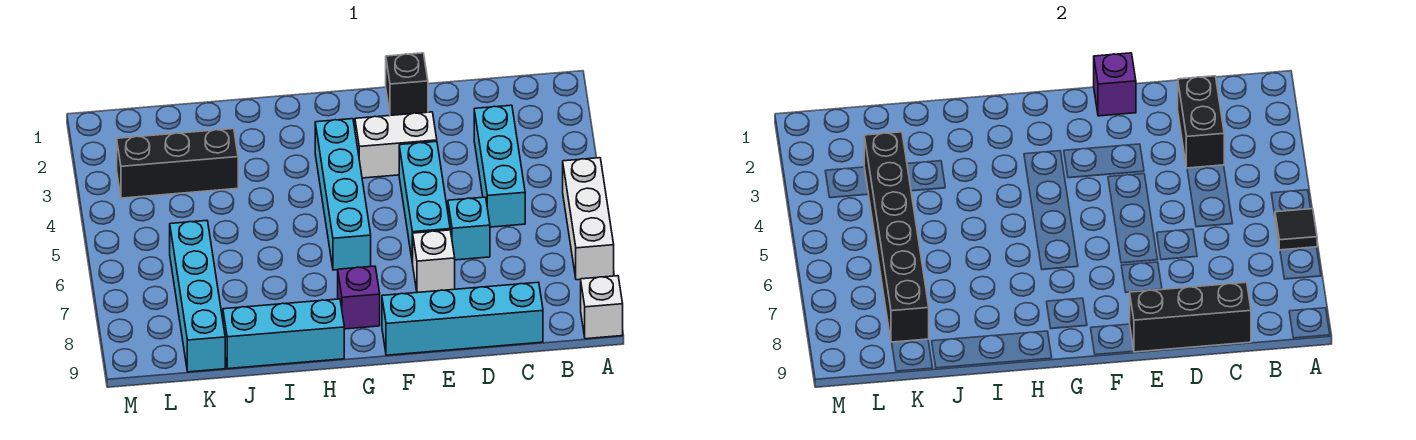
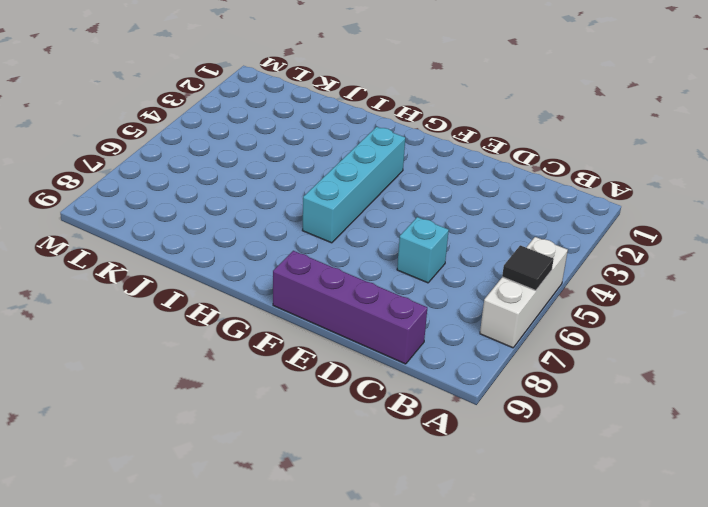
purple 1x4 brick [273,251,427,364] -> cyan 1x4 brick [382,282,543,355]
none -> white 1x1 brick [581,276,623,339]
none -> cyan 1x3 brick [474,105,525,227]
none -> black 1x1 brick [386,53,428,115]

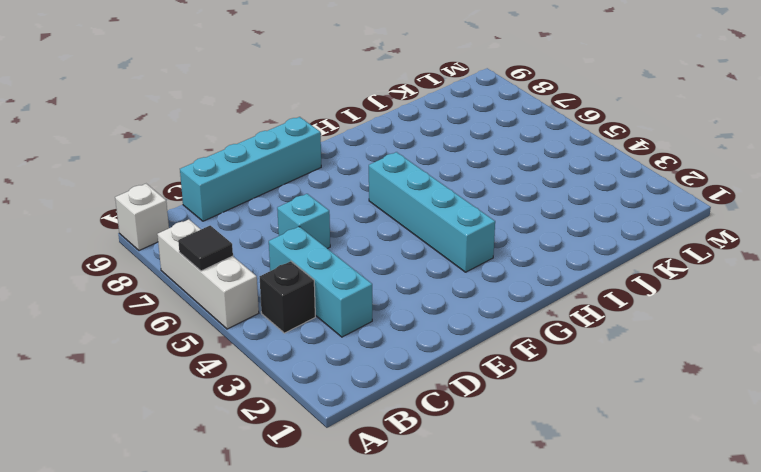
black 1x1 brick [260,261,315,333] -> black 1x1 brick moved to [386,53,428,115]
none -> white 1x2 brick [355,112,437,178]
none -> cyan 1x3 brick [399,142,450,263]
none -> white 1x1 brick [413,230,455,293]

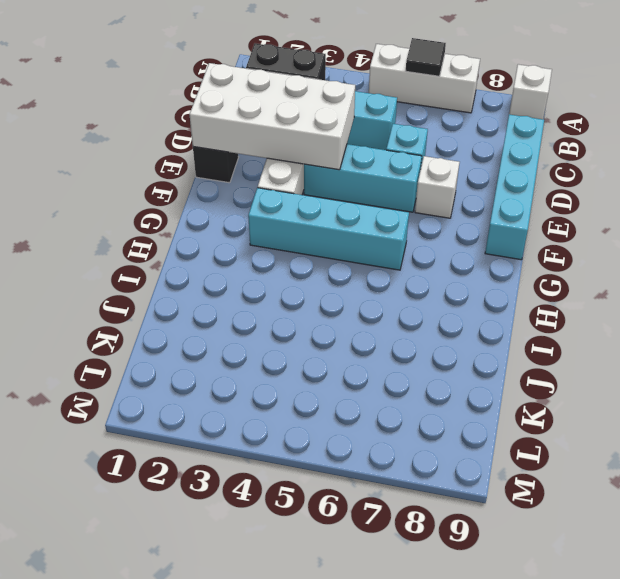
white 2x4 brick [190,63,355,170] -> purple 1x1 brick [1094,53,1136,116]
none -> purple 1x1 brick [338,266,380,329]
none -> cyan 1x3 brick [223,299,344,369]
none -> black 1x3 brick [117,129,238,198]

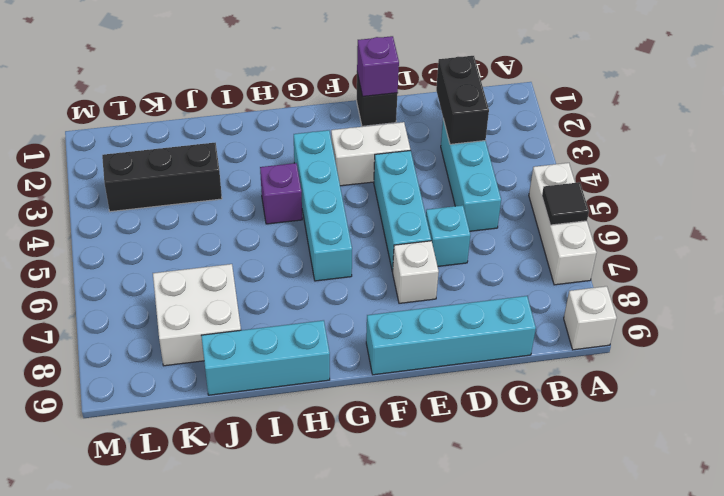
purple 1x1 brick [260,163,302,224] -> purple 1x1 brick moved to [338,266,380,329]
white 2x2 brick [153,264,241,366] -> cyan 1x4 brick [170,221,225,372]
none -> black 1x3 brick [1130,282,1251,352]
none -> black 1x6 brick [864,132,929,342]

